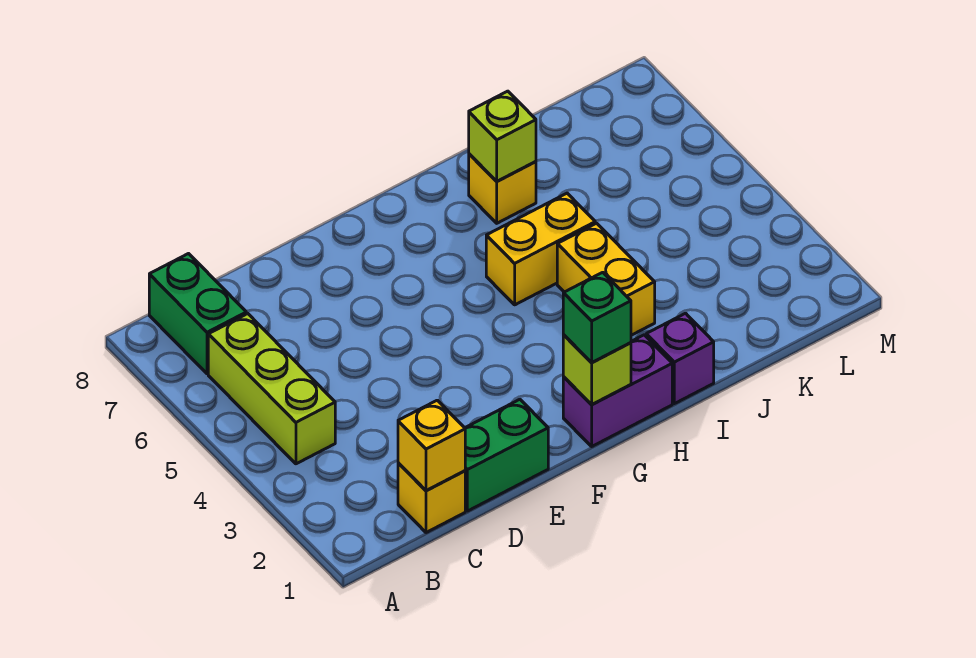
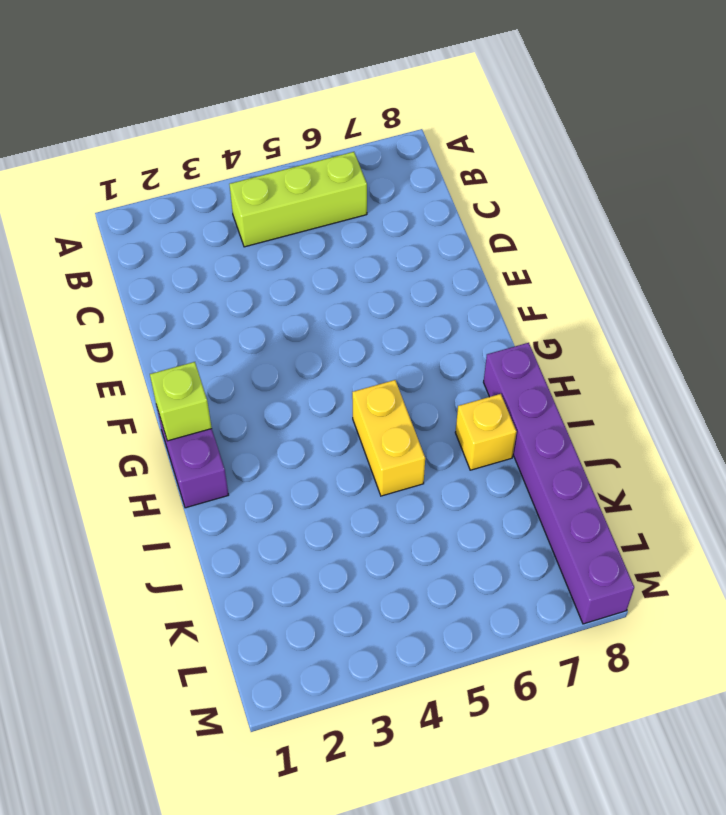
purple 1x6 brick [484,343,634,624] -> none
none -> green 1x2 brick [149,254,246,374]
none -> yellow 1x1 brick [398,463,465,533]
none -> green 1x2 brick [465,399,548,511]

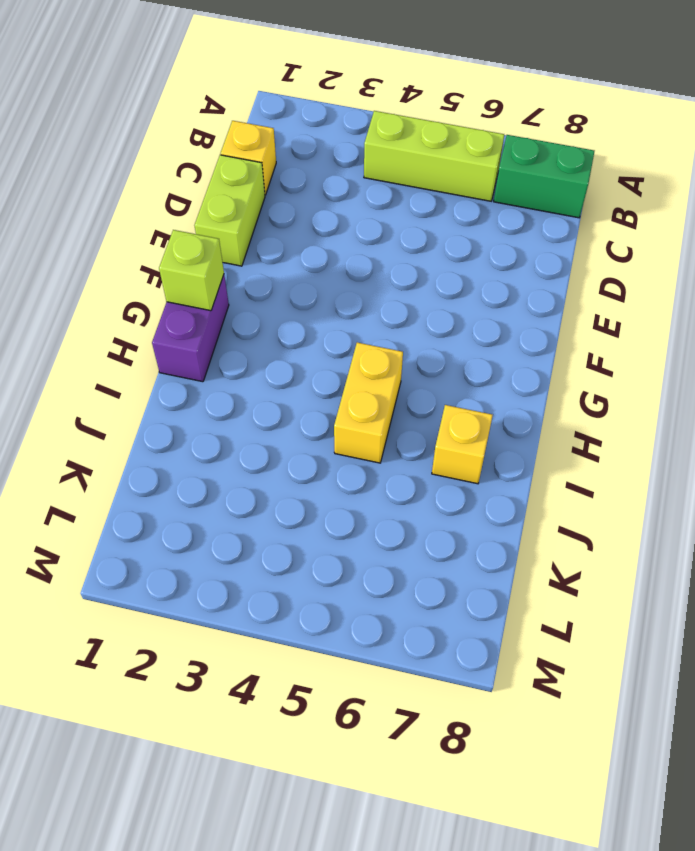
lime 1x2 brick [194,155,265,266] -> green 1x2 brick [465,399,548,511]
none -> purple 1x1 brick [646,313,714,404]
none -> yellow 1x2 brick [557,223,655,335]
none -> yellow 1x1 brick [398,400,465,491]

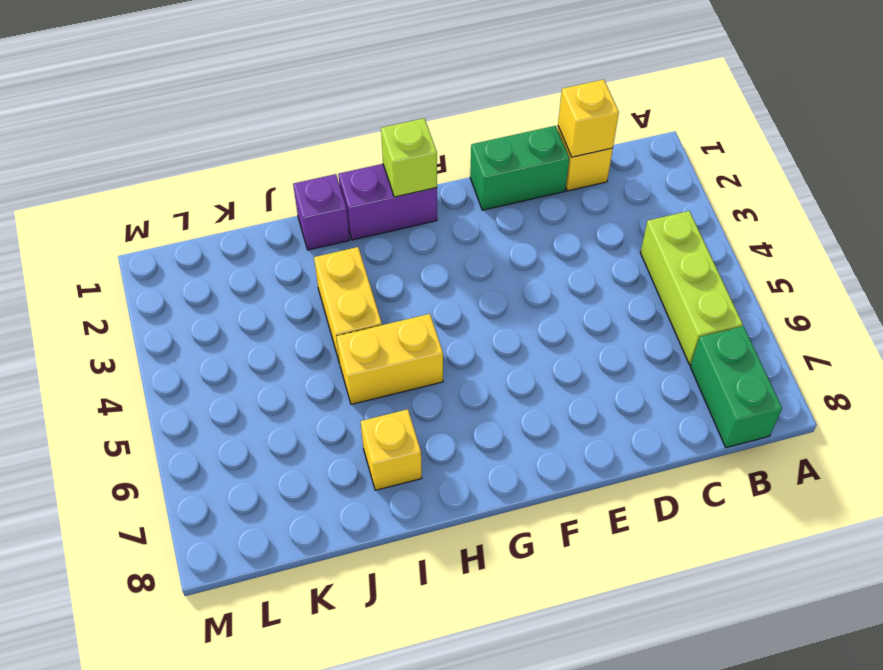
none -> lime 1x1 brick [469,91,536,181]
none -> green 1x1 brick [563,272,631,363]

